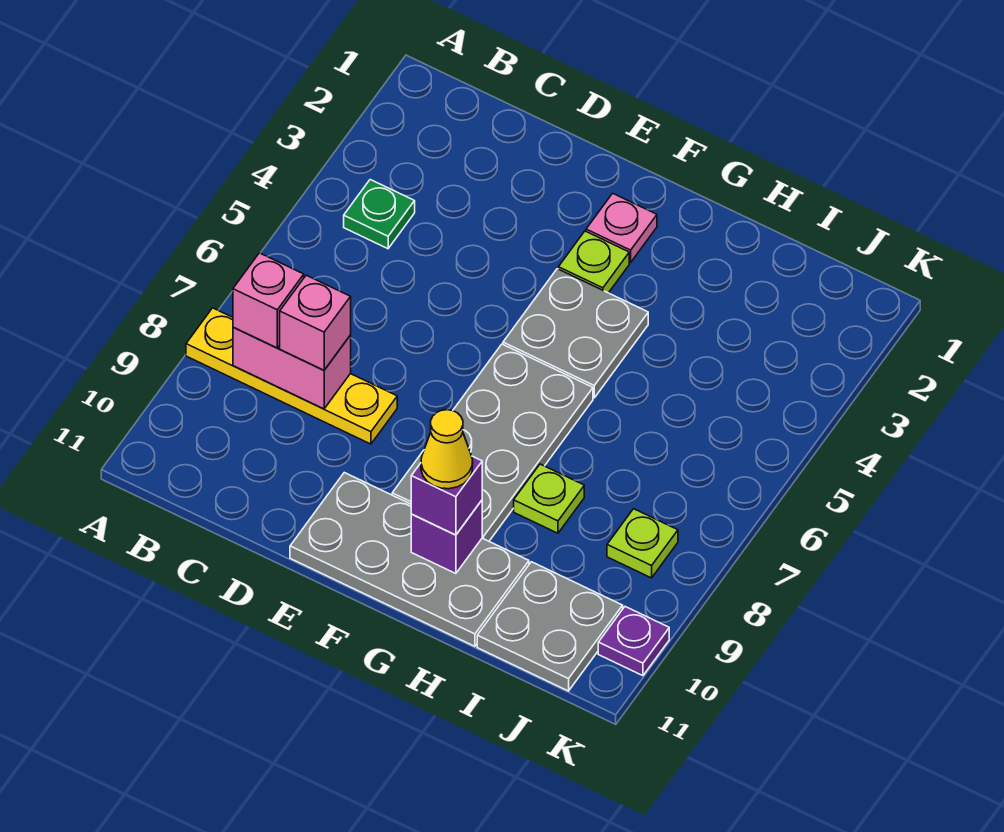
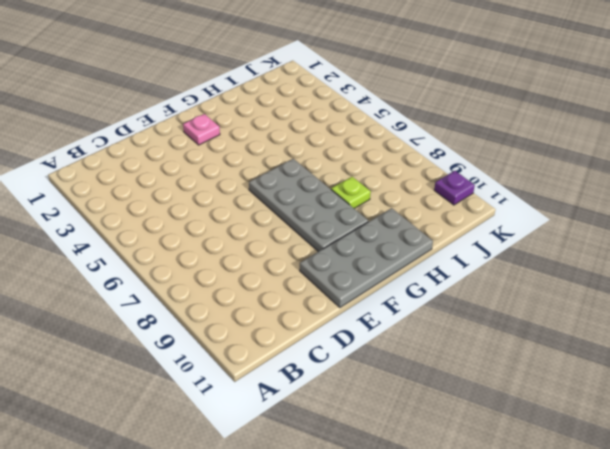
none -> yellow 1x4 plate [186,308,397,444]
none -> green 1x1 plate [344,180,415,249]
none -> lime 1x1 plate [558,231,629,293]

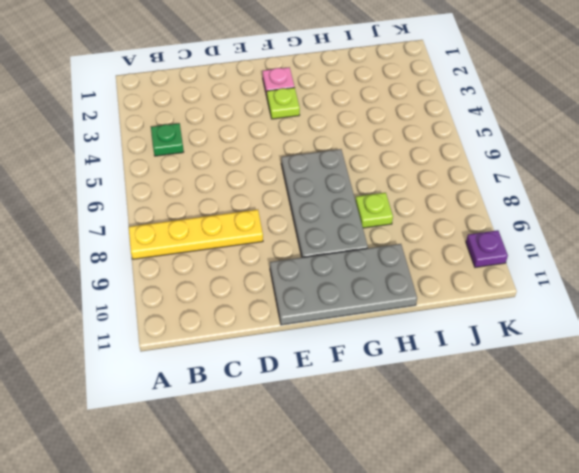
none -> grey 2x2 plate [503,269,648,398]
none -> grey 2x2 plate [477,562,623,691]
none -> lime 1x1 plate [607,509,678,578]

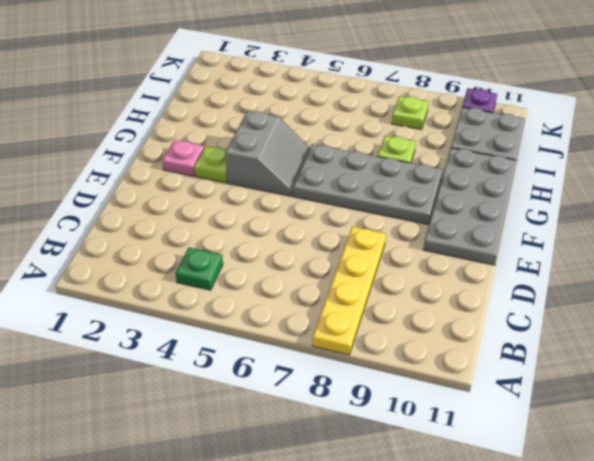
grey 2x2 slope [225,111,310,196] -> grey 2x2 plate [503,269,648,398]
none -> pink 1x2 brick [233,327,351,409]
none -> purple 1x1 brick [411,500,482,574]
none -> pink 1x1 brick [233,253,304,348]

